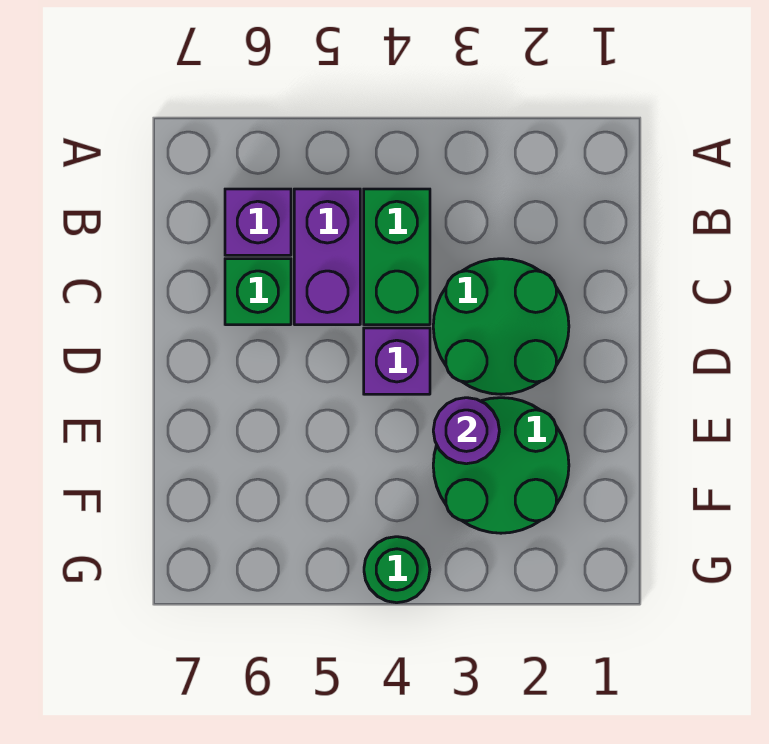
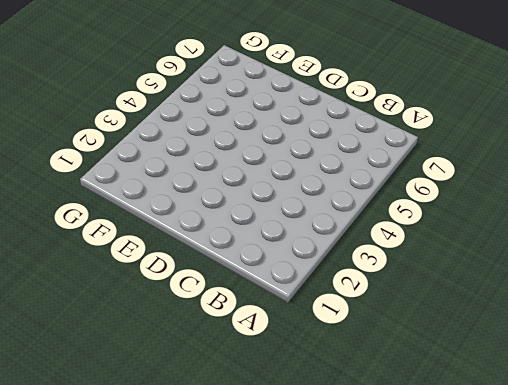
none -> green 1x2 brick [364,189,430,325]
none -> purple 1x2 brick [294,189,360,325]

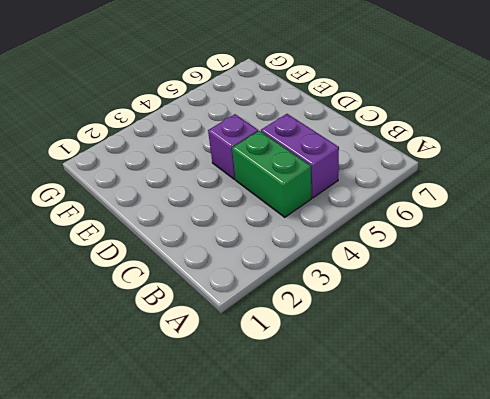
none -> purple 1x1 brick [225,189,291,255]
none -> green 2x2 round brick [433,259,569,394]

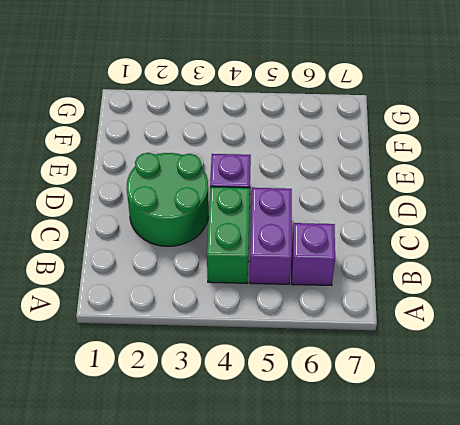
none -> green 1x1 brick [225,259,291,325]
none -> green 2x2 round brick [433,398,569,533]

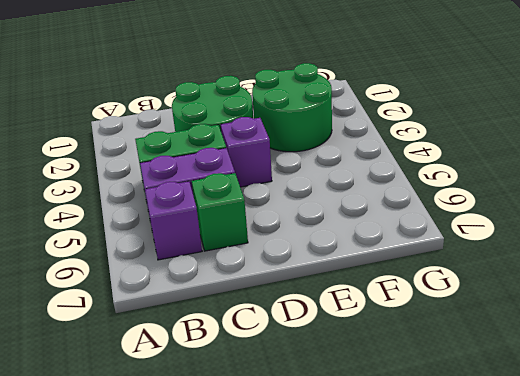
none -> green 1x1 round brick [364,537,430,603]
none -> purple 1x1 round brick [433,398,499,464]

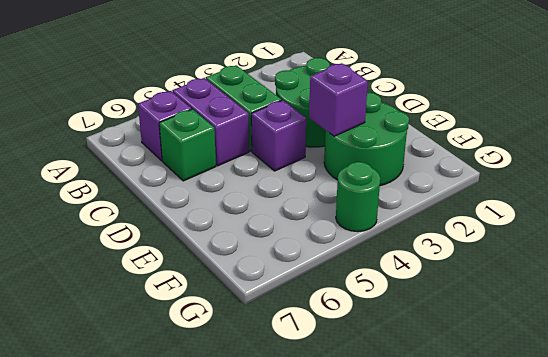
purple 1x1 brick [309,63,368,136] -> purple 1x1 round brick [433,398,499,464]

